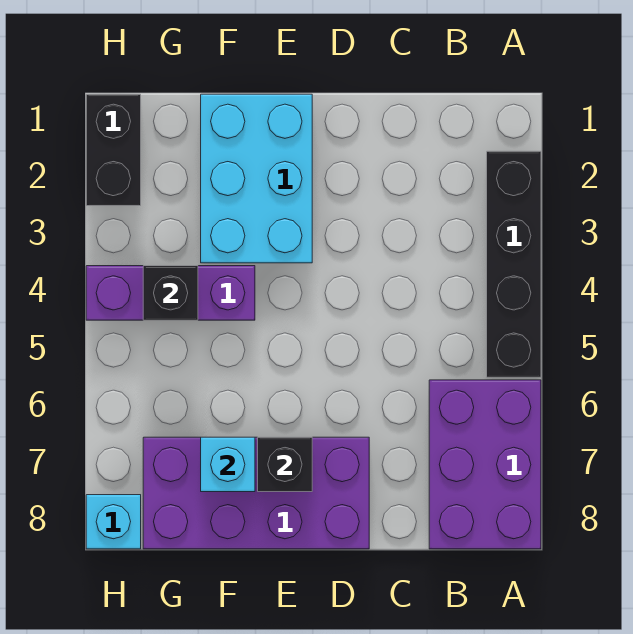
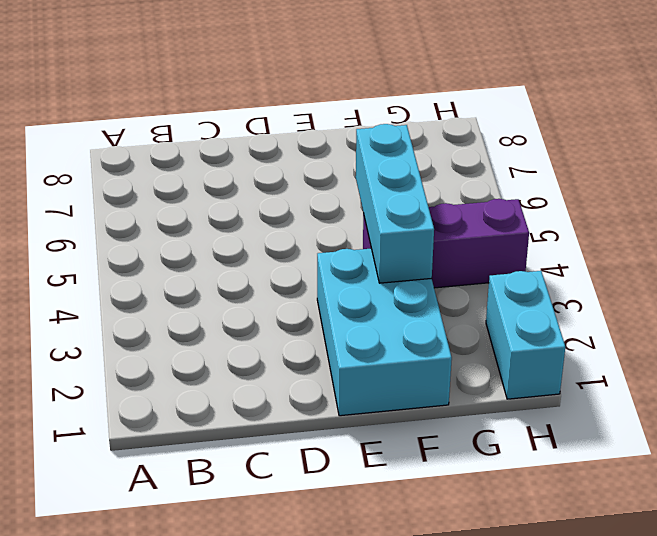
cyan 1x3 brick [356,124,434,283] -> none
cyan 1x2 brick [486,271,565,399] -> black 1x2 brick [86,94,141,206]
none -> black 1x4 brick [487,151,541,377]
none -> purple 2x3 brick [429,380,541,549]

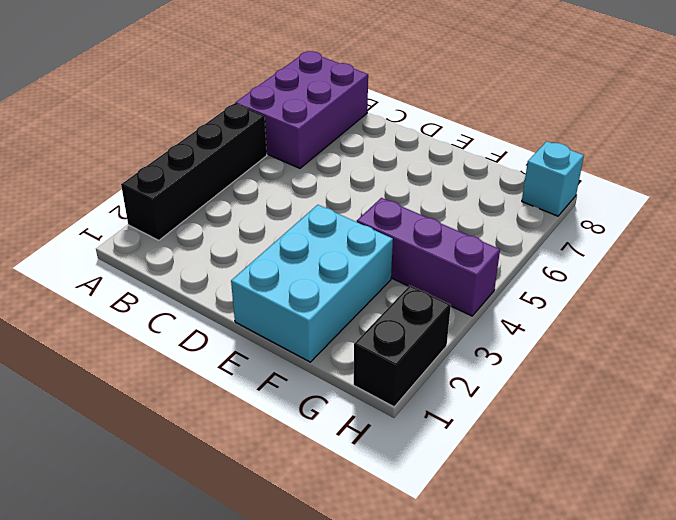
none -> purple 2x4 brick [143,437,369,549]
none -> black 1x1 brick [258,437,312,492]

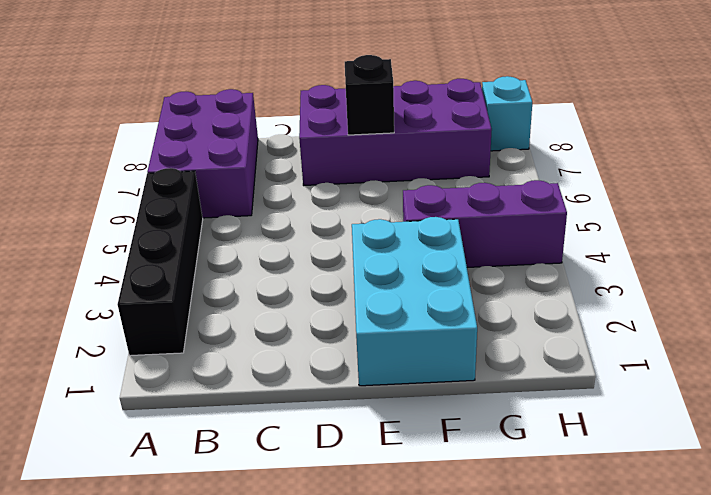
none -> black 1x2 brick [86,94,141,206]
none -> cyan 1x1 brick [201,437,255,492]

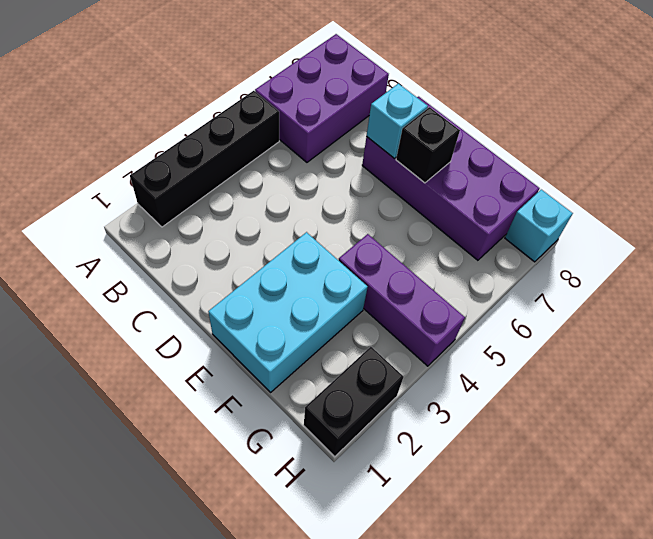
cyan 1x1 brick [367,84,428,158] -> cyan 1x1 brick moved to [201,437,255,492]
none -> black 1x1 brick [143,266,198,320]

